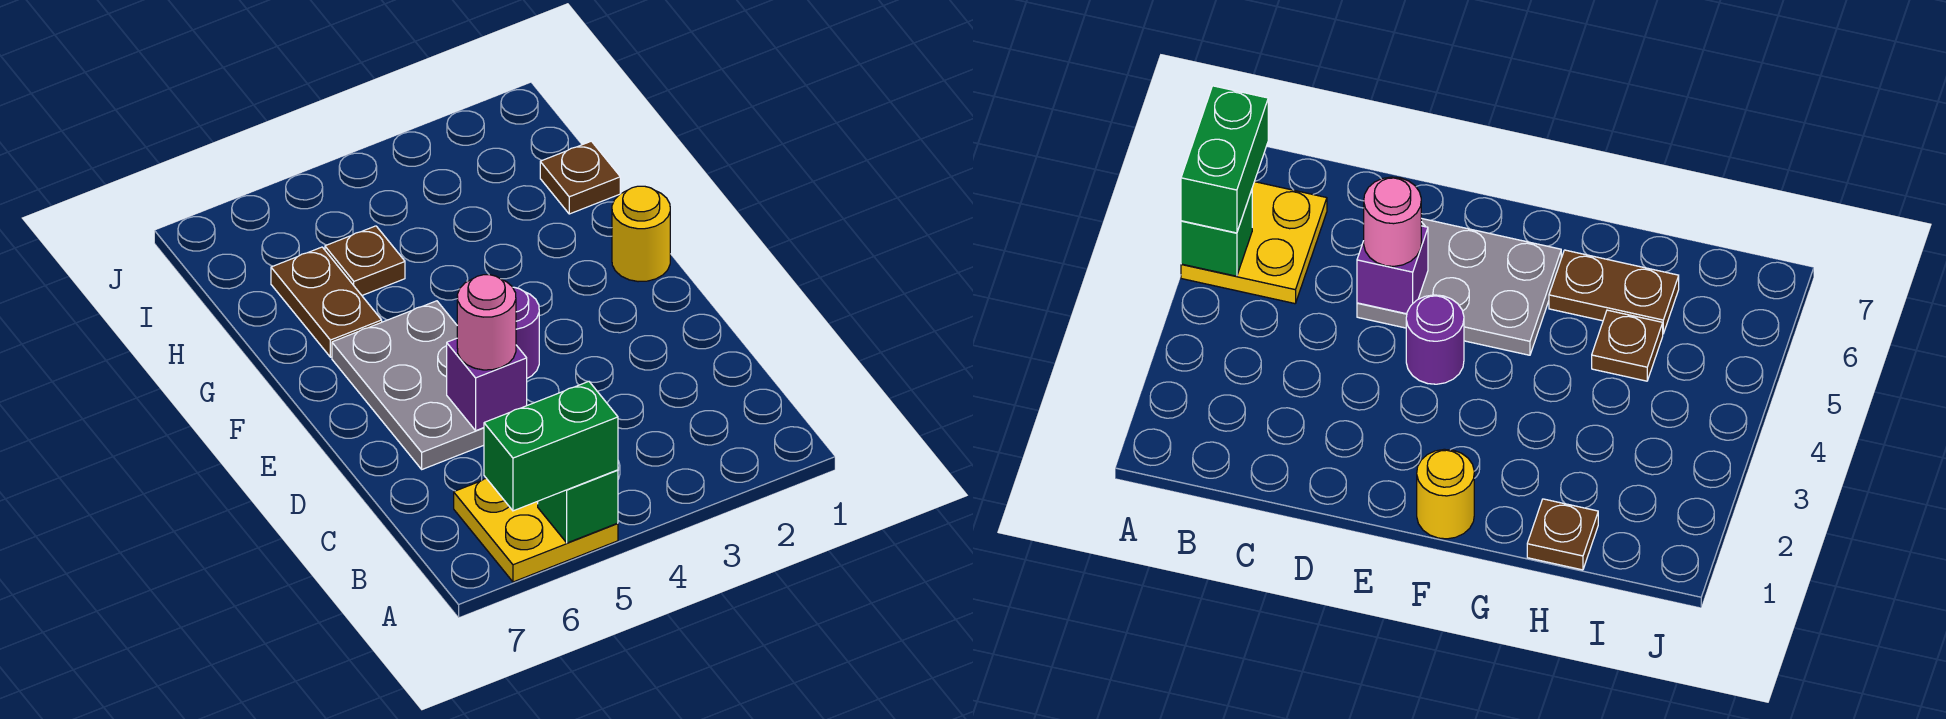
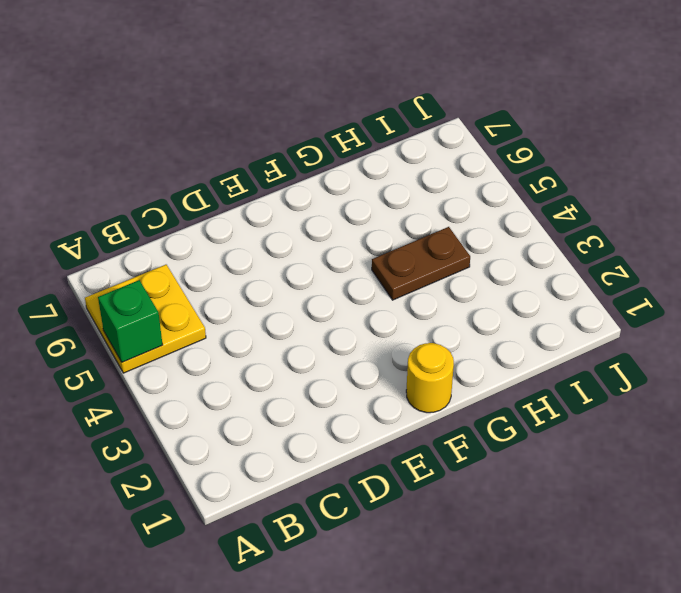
brown 1x2 plate [372,227,470,300] -> brown 1x2 plate moved to [271,247,382,357]
none -> grey 2x3 plate [332,301,484,469]
none -> purple 1x1 round brick [513,287,539,378]

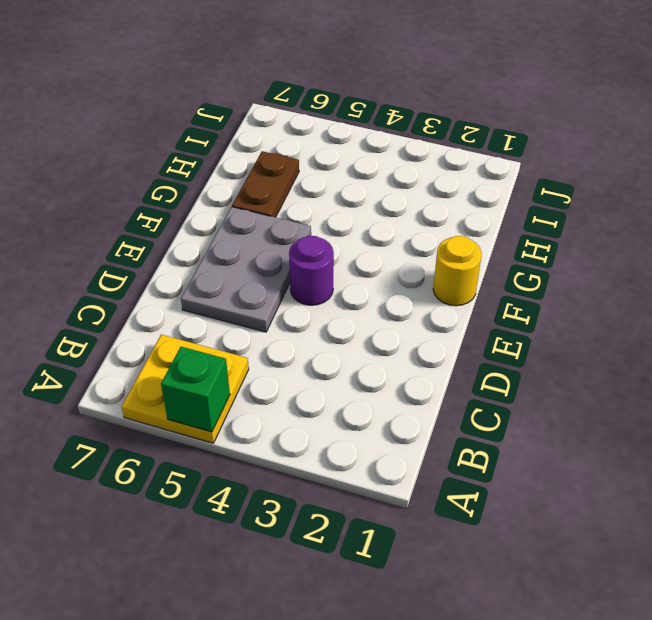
none -> brown 1x1 plate [540,141,620,214]
none -> brown 1x1 plate [325,226,405,295]

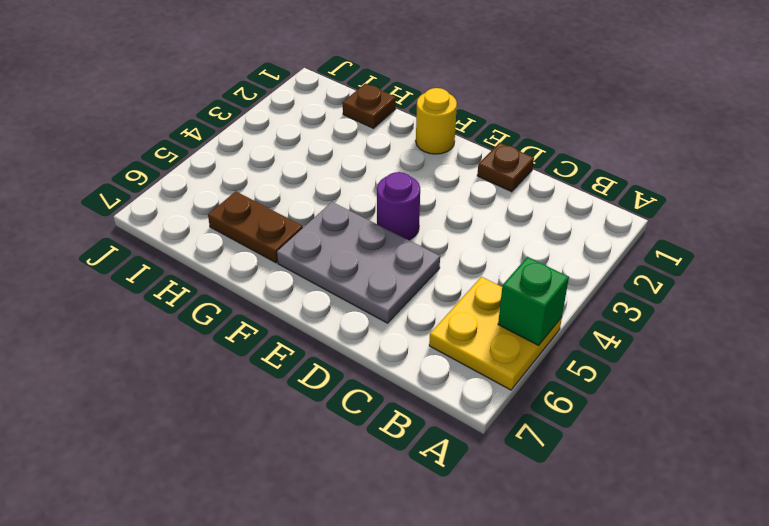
brown 1x1 plate [477,143,534,192] -> brown 1x1 plate moved to [325,226,405,295]
none -> purple 1x1 brick [447,338,527,431]
none -> green 1x2 brick [484,382,618,511]

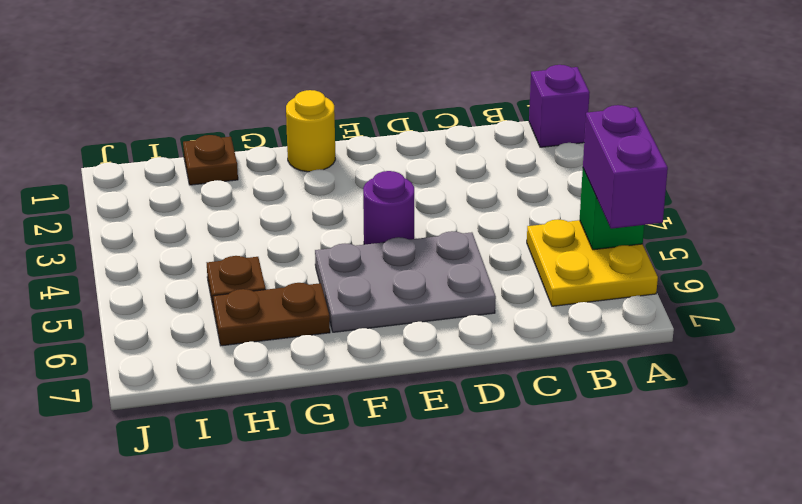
purple 1x1 brick [529,65,590,147] -> purple 1x1 brick moved to [447,338,527,431]
purple 1x2 brick [583,105,668,229] -> green 1x2 brick [484,382,618,511]
none -> pink 1x1 round brick [457,275,516,370]

